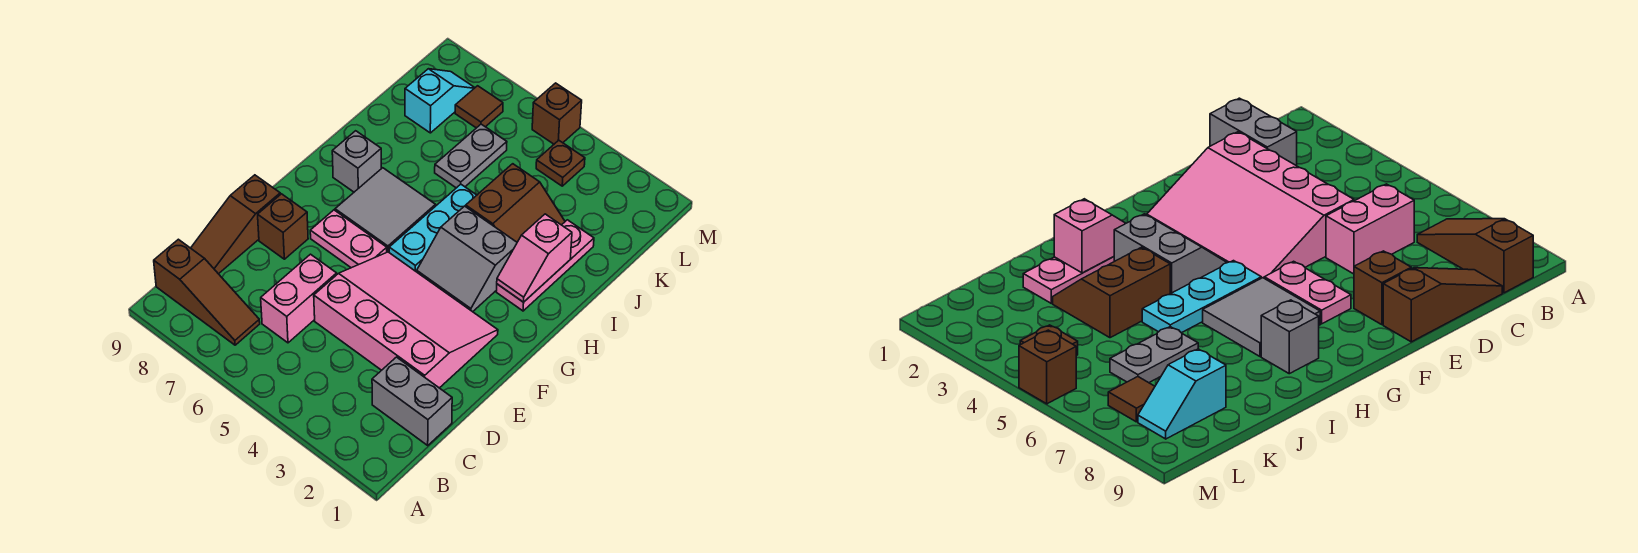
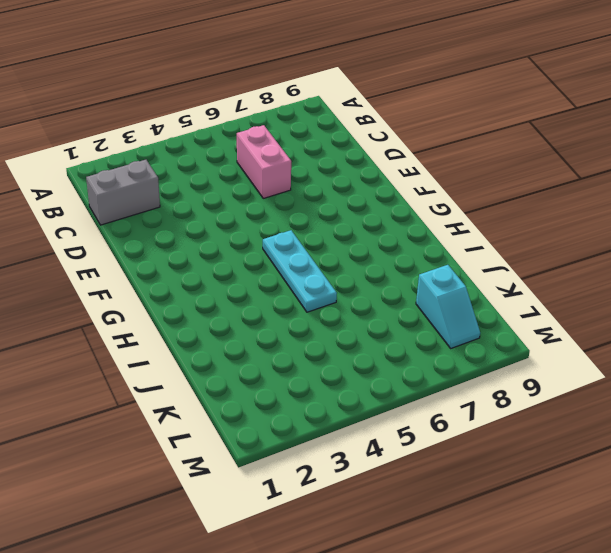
none -> brown 1x3 slope [154,239,260,345]
none -> brown 1x3 slope [191,175,280,274]
none -> pink 3x4 slope [314,252,498,388]

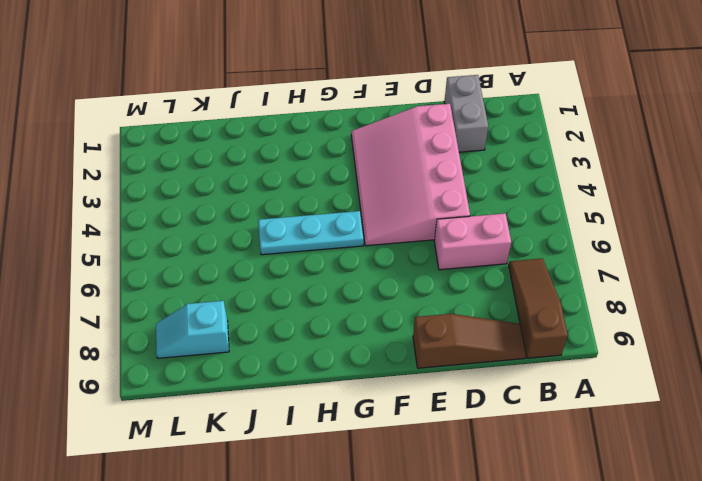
none -> brown 1x1 brick [258,194,308,259]
none -> pink 1x2 plate [310,210,387,268]
none -> grey 2x2 slope [417,206,517,312]

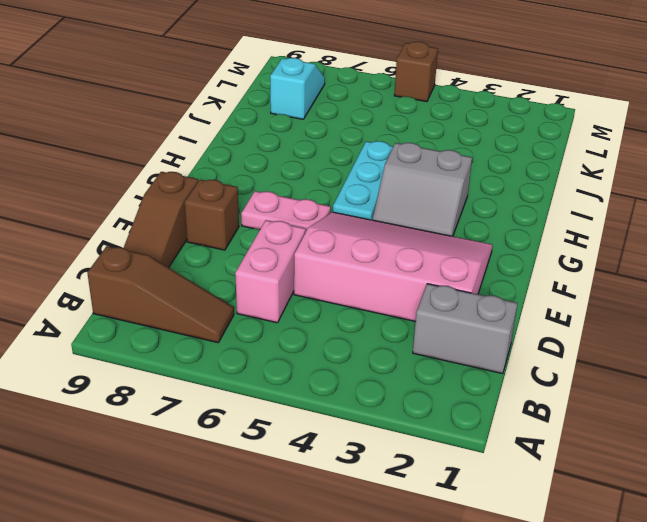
none -> grey 2x2 tile [335,168,436,252]
none -> pink 1x3 plate [496,220,594,311]
none -> grey 1x1 brick [332,131,381,192]

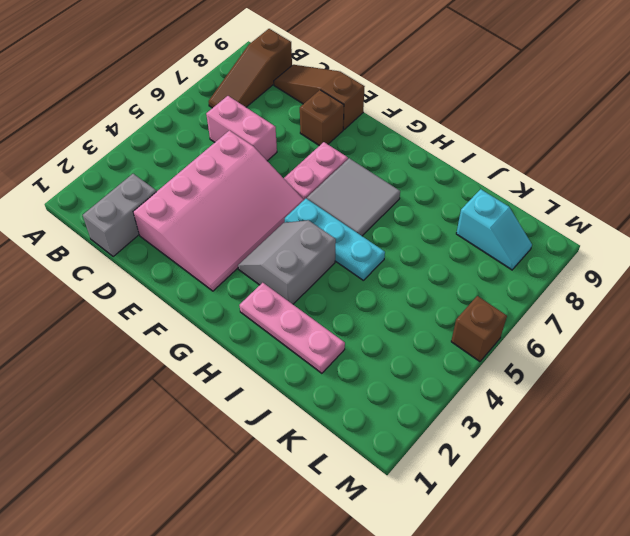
none -> grey 1x1 brick [332,131,381,192]
none -> brown 2x2 slope [465,164,565,242]
none -> grey 1x2 plate [435,124,507,188]

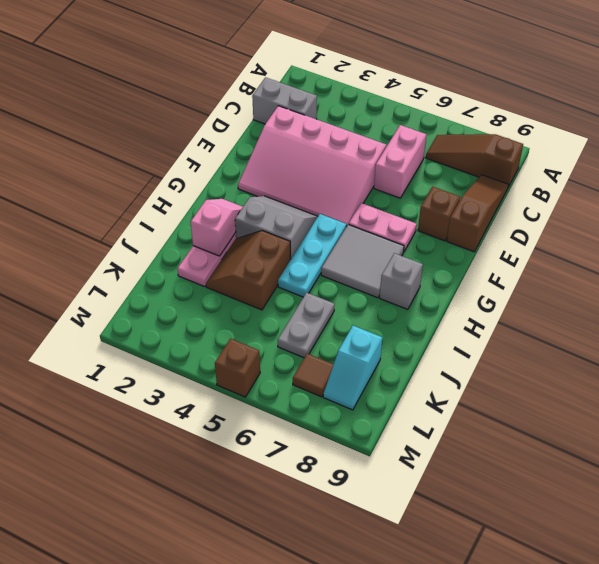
none -> brown 1x1 plate [536,140,585,186]

